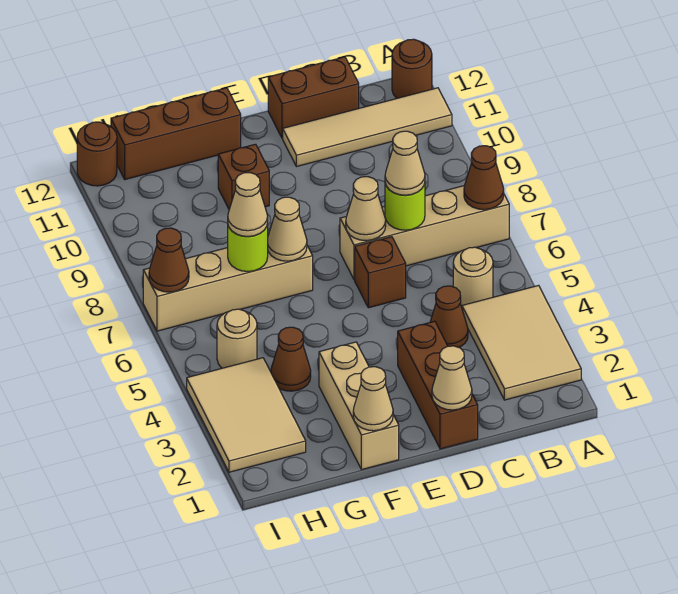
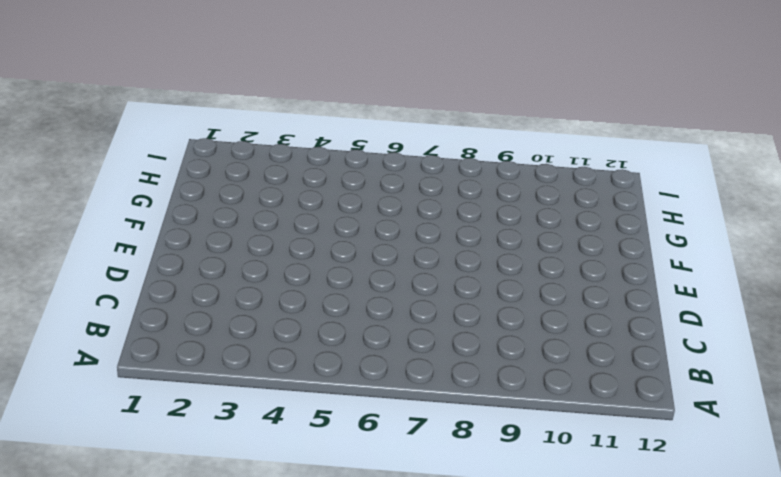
none -> tan 2x3 tile [462,285,581,400]
none -> tan 1x4 brick [340,185,509,279]
none -> tan 1x4 tile [283,88,452,167]

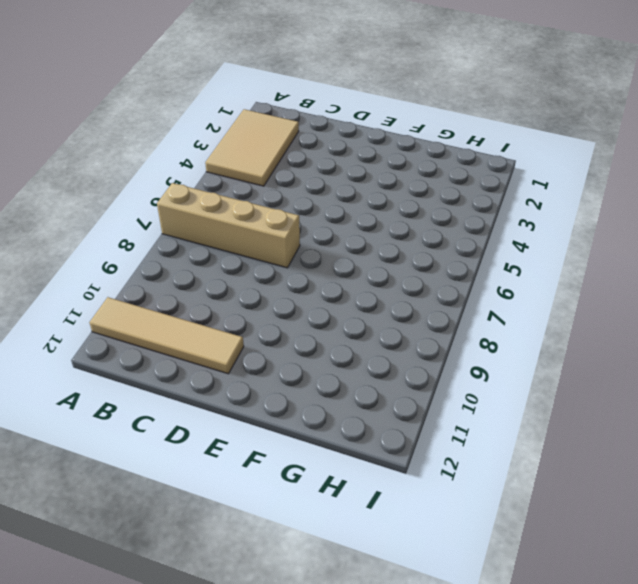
none -> brown 1x1 round brick [392,39,432,98]
none -> tan 1x1 round brick [453,247,493,307]
none -> brown 1x1 cone [430,286,468,347]

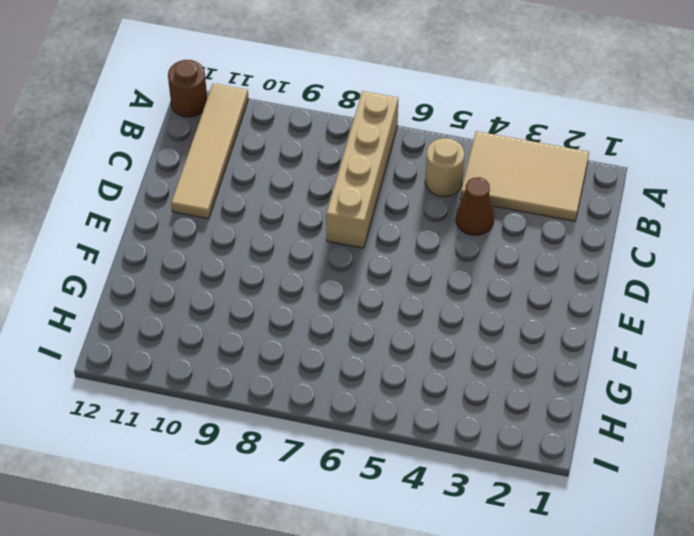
none -> brown 1x2 brick [268,57,359,138]
none -> brown 1x3 brick [398,321,478,449]
none -> brown 1x1 brick [355,237,406,308]

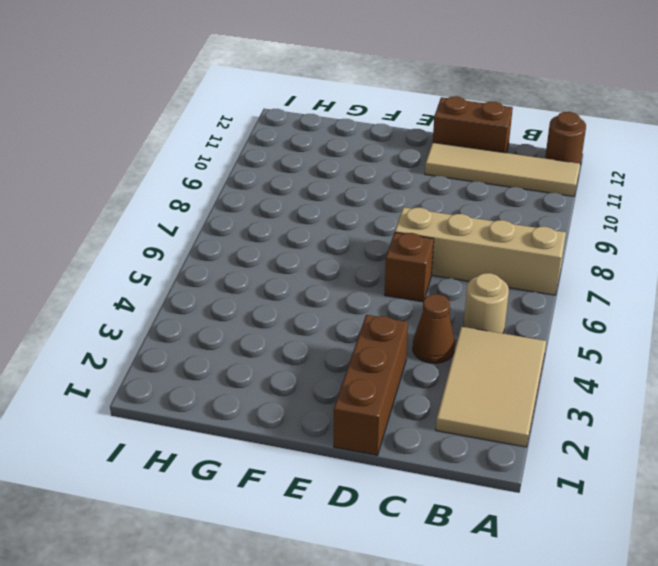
none -> tan 1x3 brick [319,342,399,470]
none -> tan 1x4 brick [143,246,313,331]
none -> brown 1x1 brick [218,144,269,209]

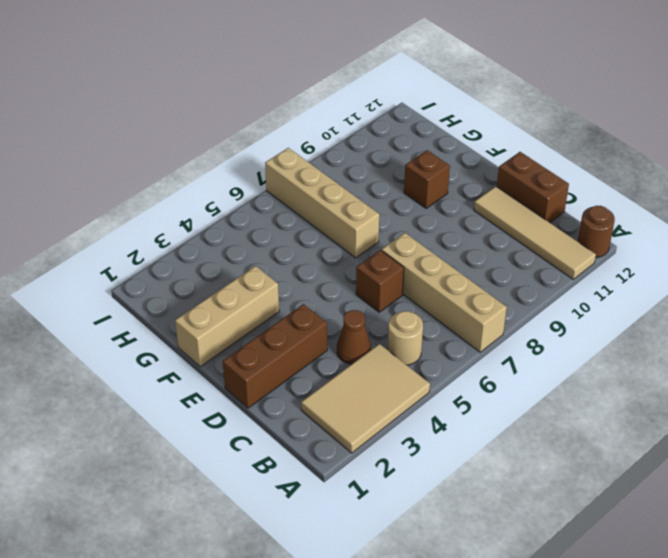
none -> brown 1x3 brick [111,88,241,179]
none -> brown 1x1 cone [271,327,311,391]
none -> tan 2x3 tile [187,358,306,472]

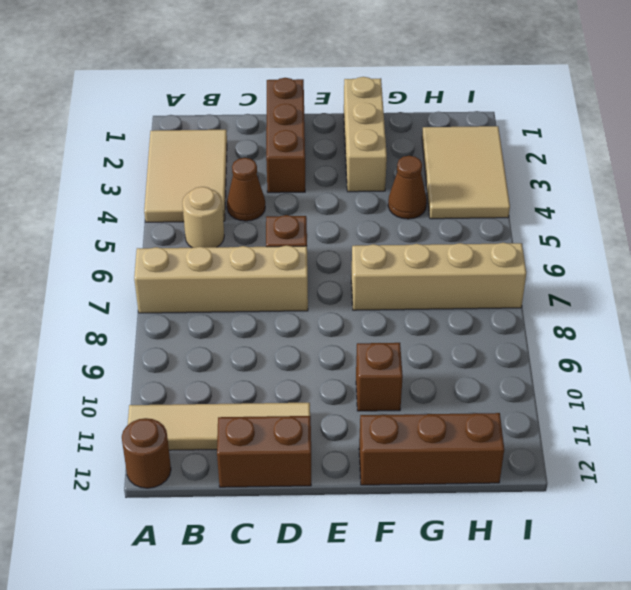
none -> tan 1x1 round brick [217,309,257,368]
none -> brown 1x1 round brick [77,122,117,186]
none -> brown 1x1 cone [464,146,504,210]

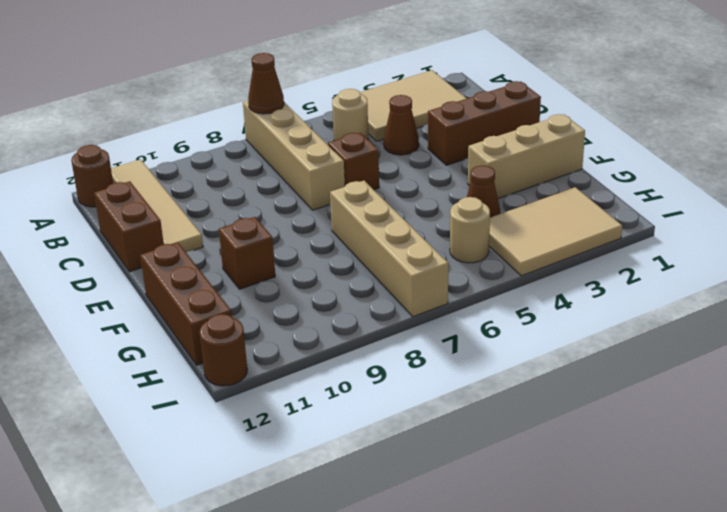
none -> lime 1x1 round brick [385,183,425,230]
none -> tan 1x1 cone [432,346,472,410]
none -> tan 1x1 cone [346,177,386,241]

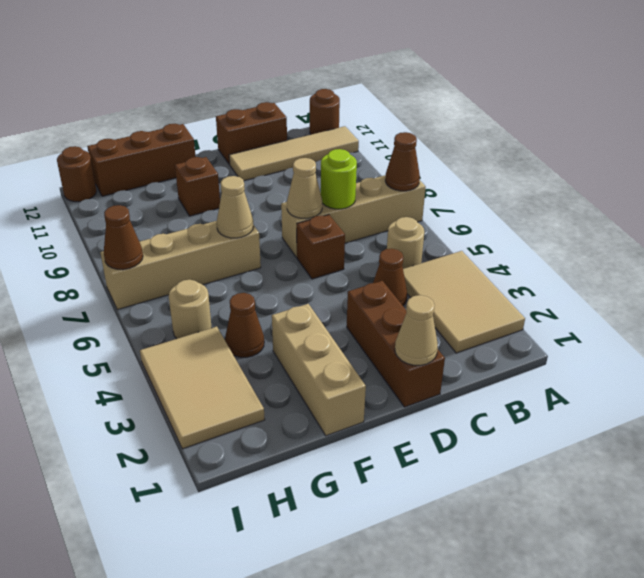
none -> tan 1x1 cone [353,367,393,431]
none -> lime 1x1 round brick [228,223,268,271]
none -> tan 1x1 cone [385,131,425,195]

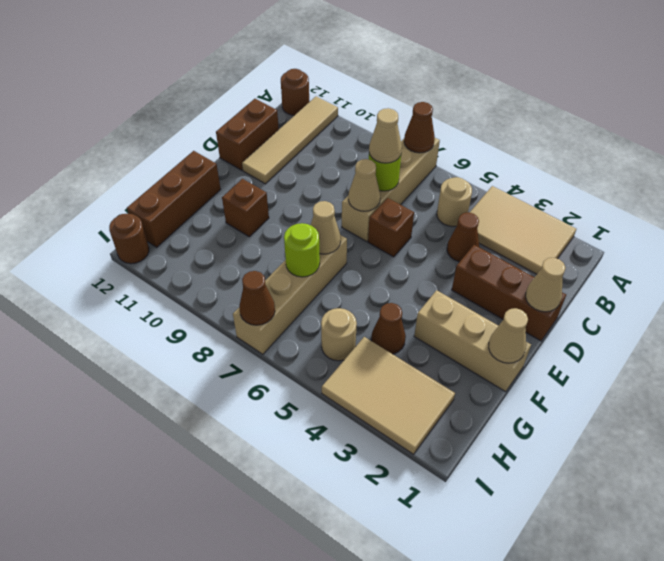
none -> tan 1x1 cone [228,173,268,236]

